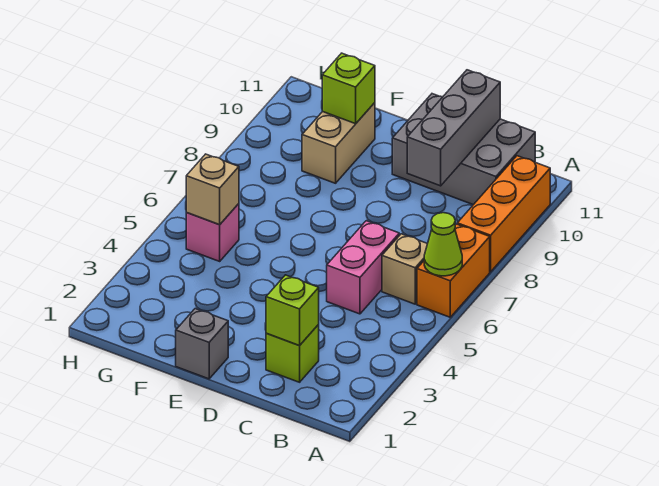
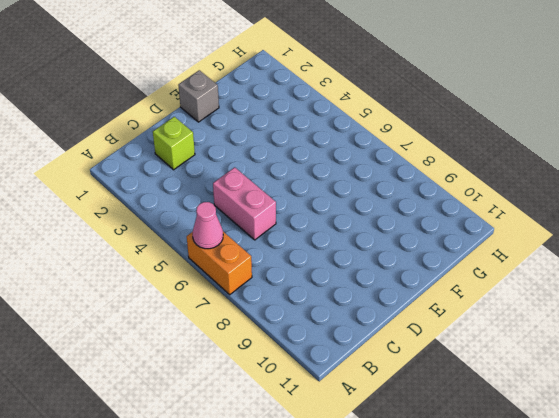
pink 1x1 cone [193,202,223,249] -> lime 1x1 cone [424,213,462,276]
none -> orange 1x3 brick [457,156,550,272]
none -> tan 1x1 brick [382,234,427,304]
none -> grey 2x3 brick [392,94,535,205]

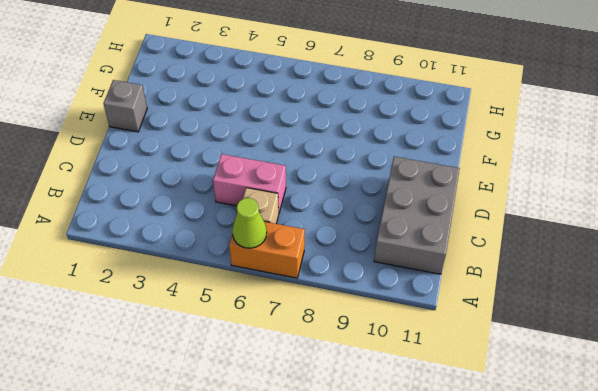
none -> orange 1x3 brick [457,156,550,272]
none -> lime 1x1 brick [266,325,319,382]
none -> tan 1x2 brick [302,103,375,183]

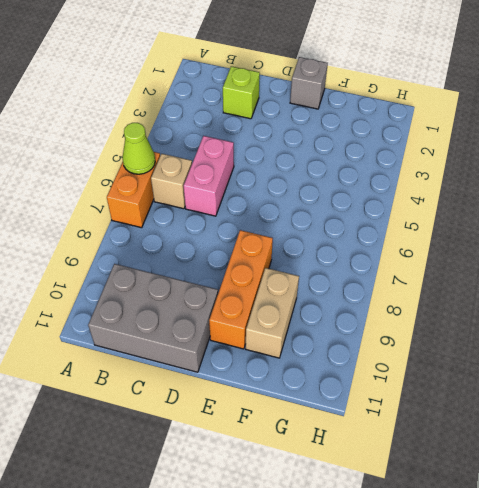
orange 1x3 brick [209,230,273,349] -> orange 1x3 brick moved to [457,156,550,272]
none -> pink 1x1 brick [186,204,239,261]
none -> lime 1x1 brick [266,275,319,346]
none -> grey 1x3 brick [407,70,500,186]

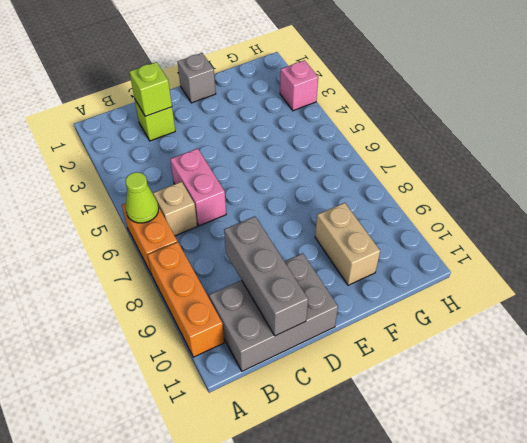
pink 1x1 brick [280,60,318,111] -> pink 1x1 brick moved to [186,204,239,261]
none -> lime 1x1 brick [322,53,375,124]
none -> tan 1x1 brick [186,154,239,225]

